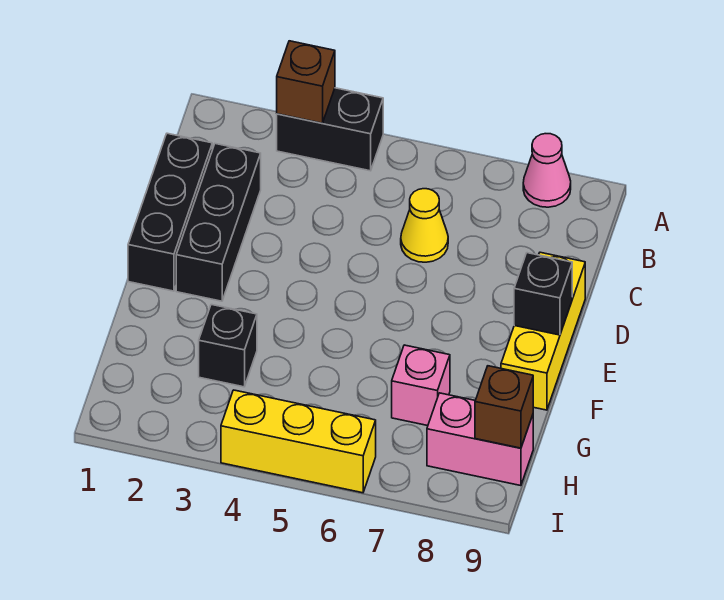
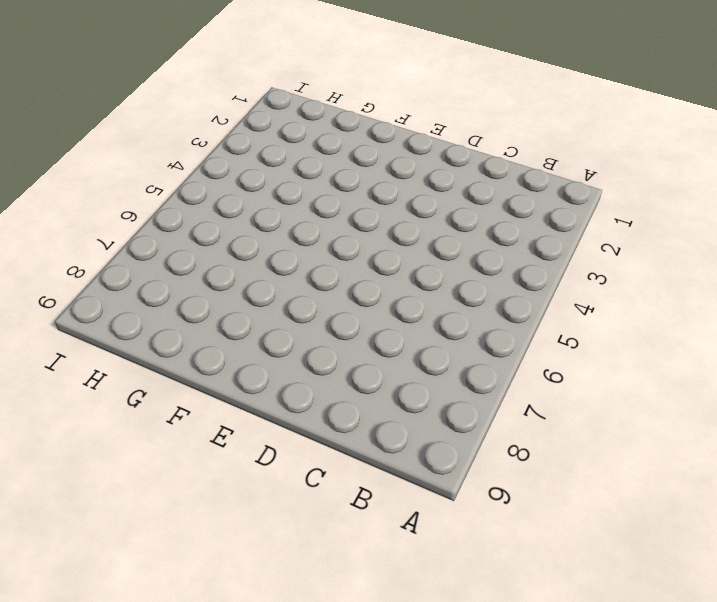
none -> black 1x2 brick [277,88,383,171]
none -> pink 1x1 cone [523,134,571,207]
none -> black 1x3 brick [128,133,212,291]

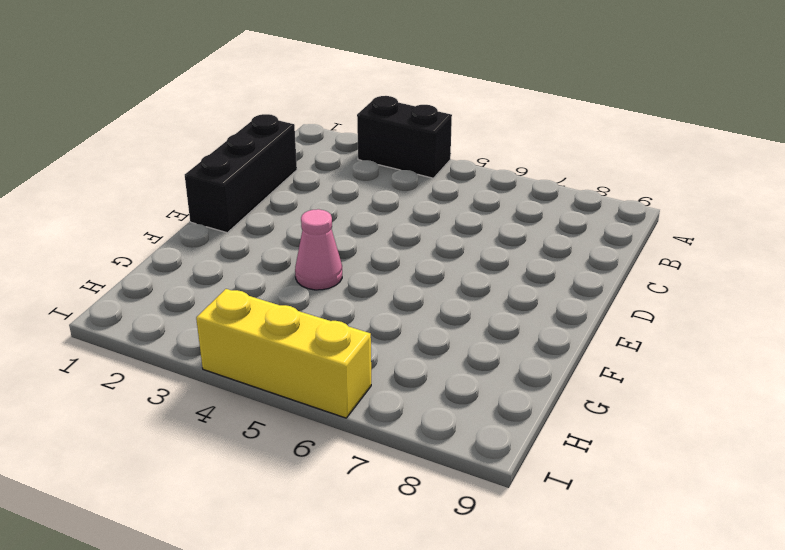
pink 1x1 cone [295,209,342,290] -> pink 1x1 cone moved to [523,134,571,207]
none -> black 1x3 brick [176,144,261,301]
none -> yellow 1x1 cone [401,189,448,262]
none -> yellow 1x3 brick [501,252,585,410]

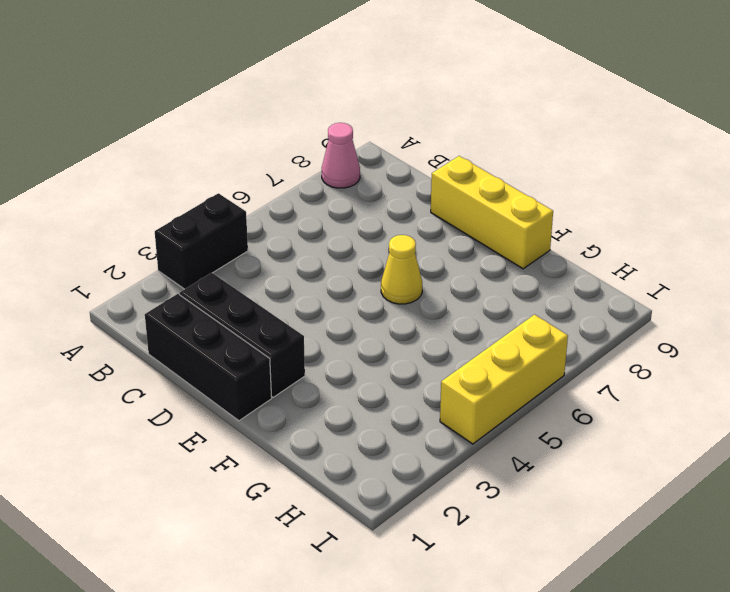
yellow 1x1 cone [381,235,422,304] -> yellow 1x1 cone moved to [401,189,448,262]
none -> black 1x1 brick [199,305,257,387]
none -> pink 1x1 brick [392,345,450,426]
none -> pink 1x2 brick [427,393,533,486]

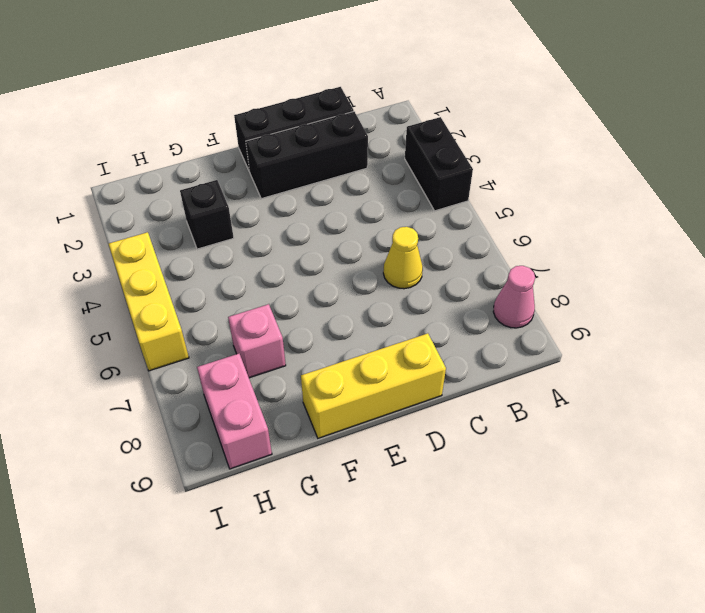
none -> brown 1x1 brick [277,41,335,123]
none -> black 1x1 brick [514,253,572,335]
none -> brown 1x1 brick [475,366,533,448]

